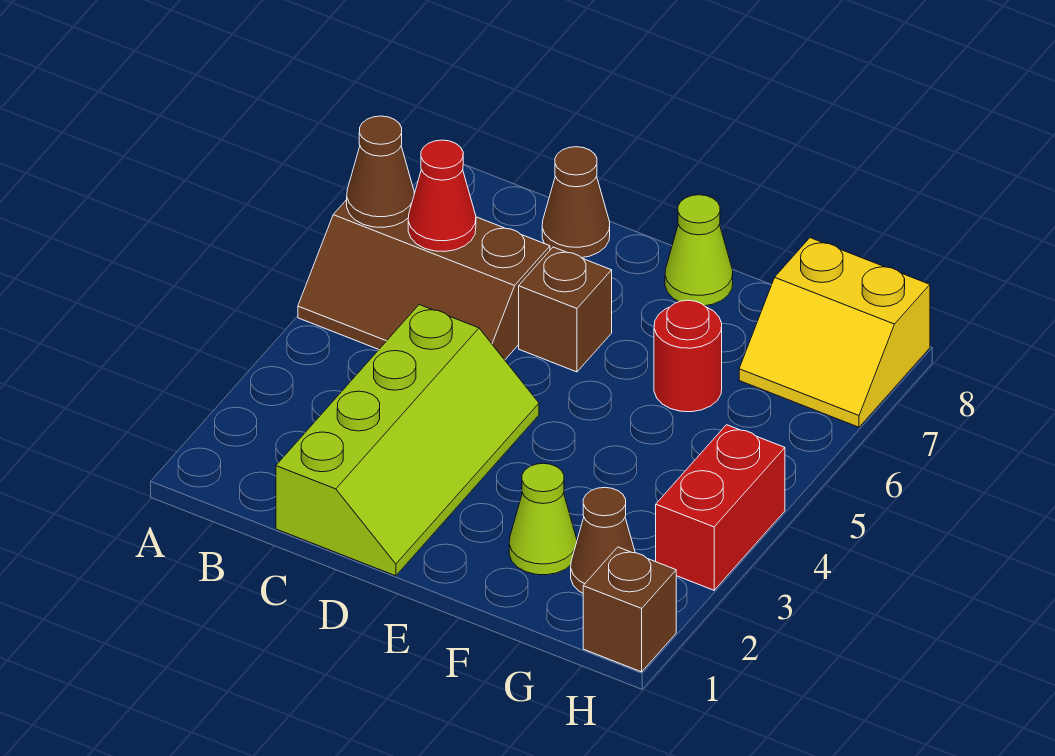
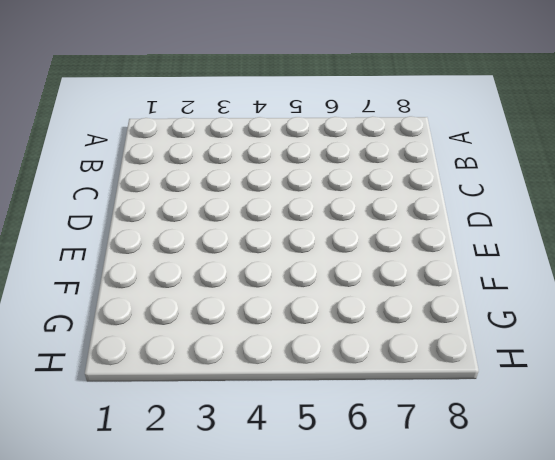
none -> brown 2x3 slope [298,193,550,360]
none -> lime 2x4 slope [276,305,539,576]
none -> brown 1x1 cone [542,147,610,258]

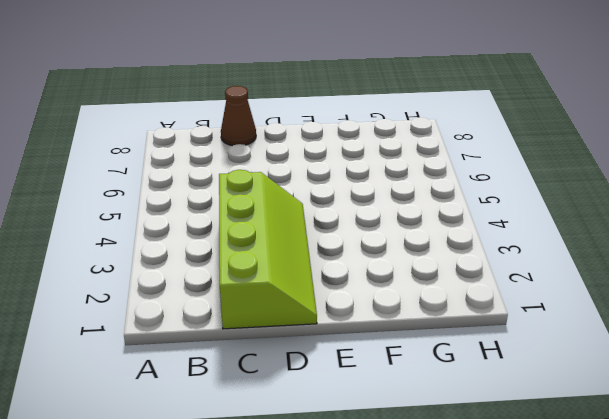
none -> brown 2x3 slope [298,193,550,360]
none -> brown 1x1 brick [519,247,612,372]
none -> lime 1x1 cone [665,195,733,306]

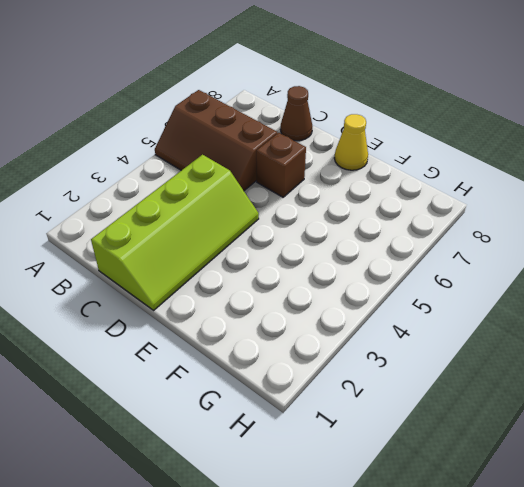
yellow 1x1 cone [334,114,368,170] -> lime 1x1 cone [665,195,733,306]
none -> lime 1x1 cone [509,463,577,575]
none -> red 1x1 round brick [654,300,722,412]
none -> brown 1x1 cone [571,487,635,593]

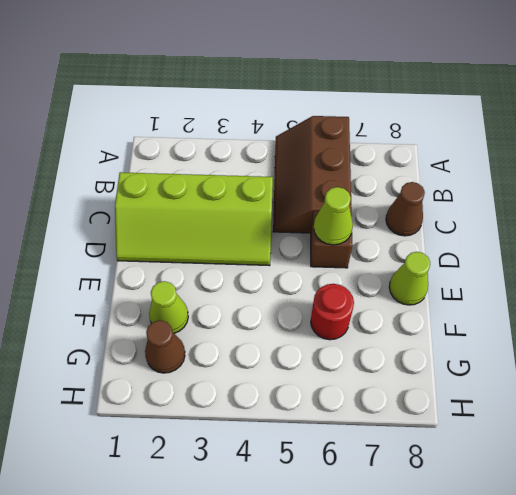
lime 1x1 cone [314,187,353,245] -> none
none -> yellow 2x2 slope [739,238,930,427]
none -> brown 1x1 brick [583,547,676,672]
none -> red 1x2 brick [656,425,785,590]

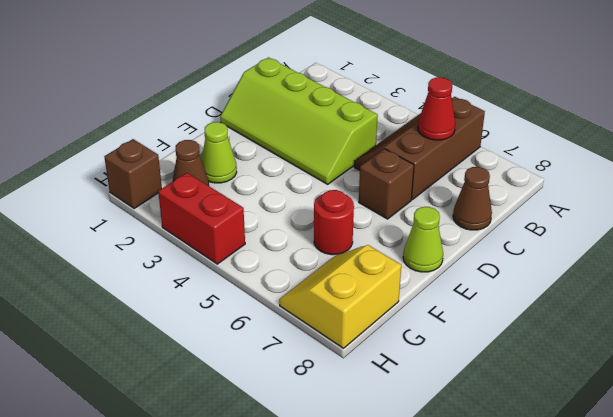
none -> brown 1x1 cone [347,116,414,227]

